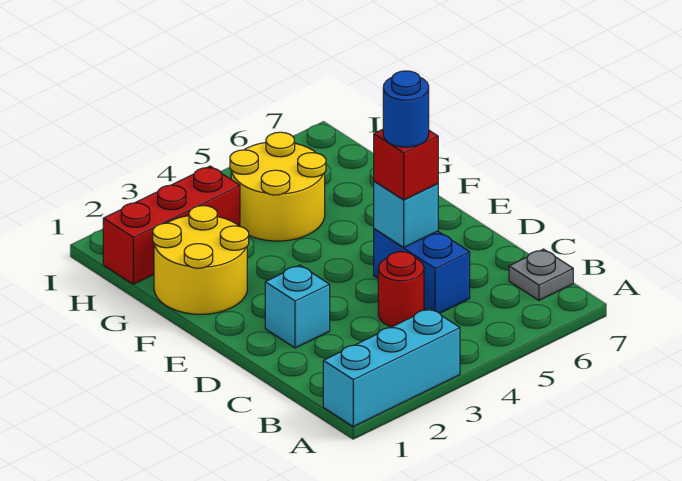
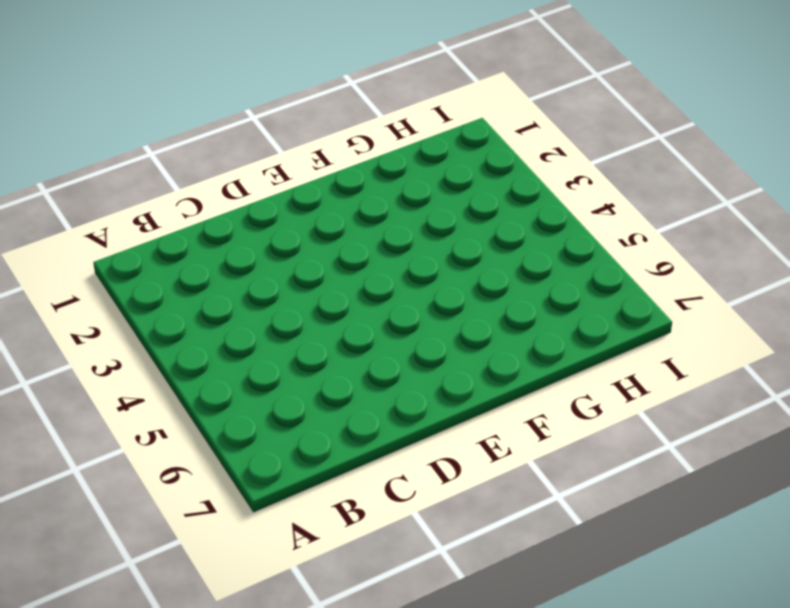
none -> cyan 1x3 brick [323,309,460,427]
none -> grey 1x1 plate [509,249,573,300]

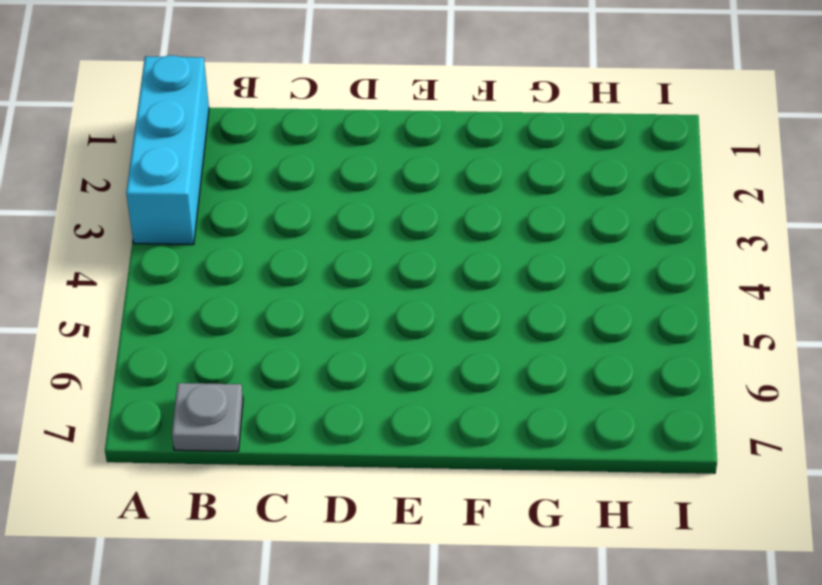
none -> red 1x1 round brick [378,252,424,327]
none -> blue 1x2 brick [374,229,470,313]

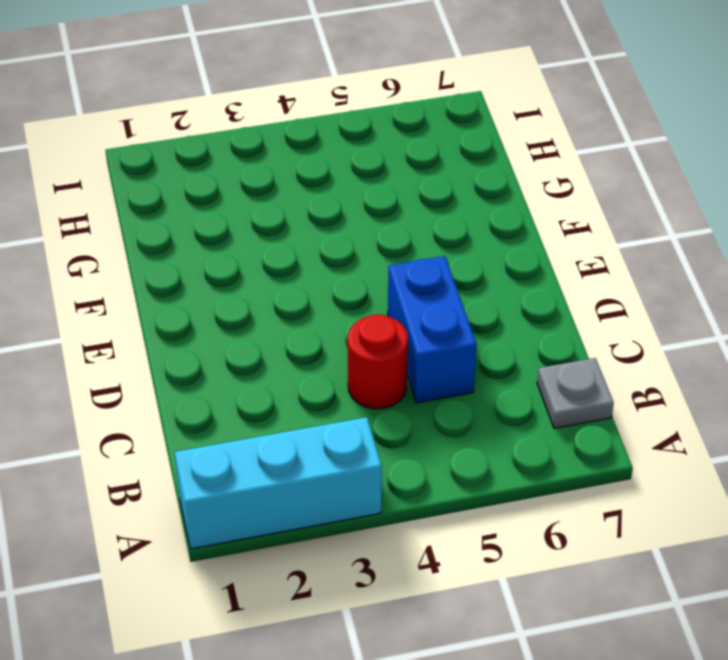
none -> cyan 1x1 brick [265,265,330,348]
none -> yellow 2x2 round brick [153,206,249,314]

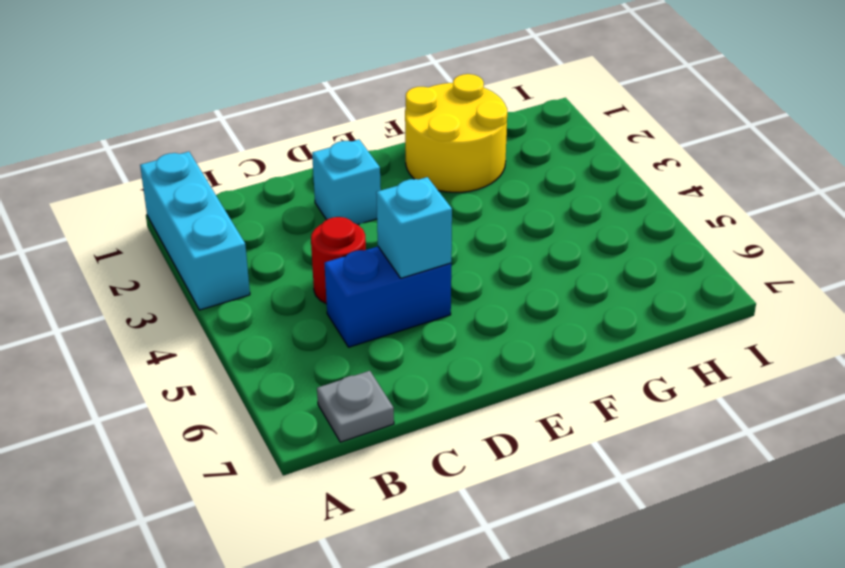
none -> yellow 2x2 round brick [230,132,326,241]
none -> red 1x3 brick [103,166,240,284]

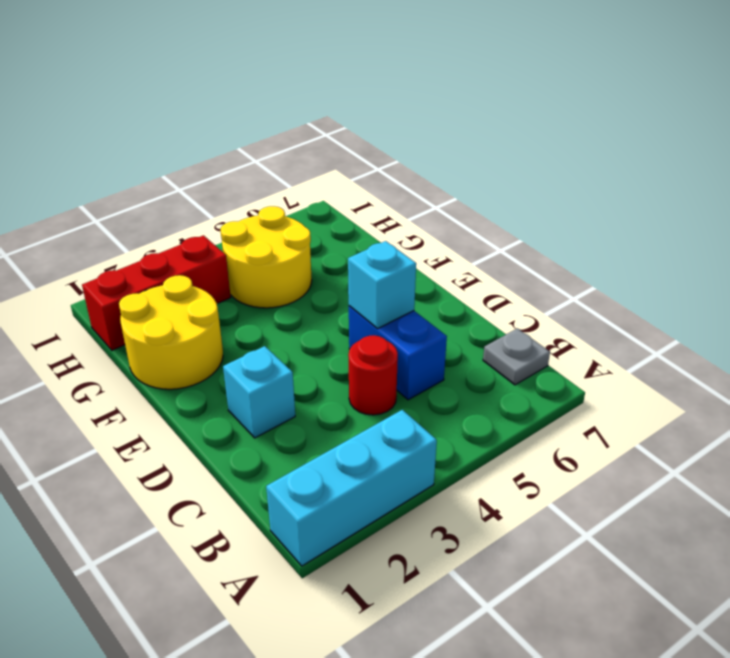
none -> red 1x1 brick [374,129,438,200]
none -> blue 1x1 round brick [383,71,429,147]

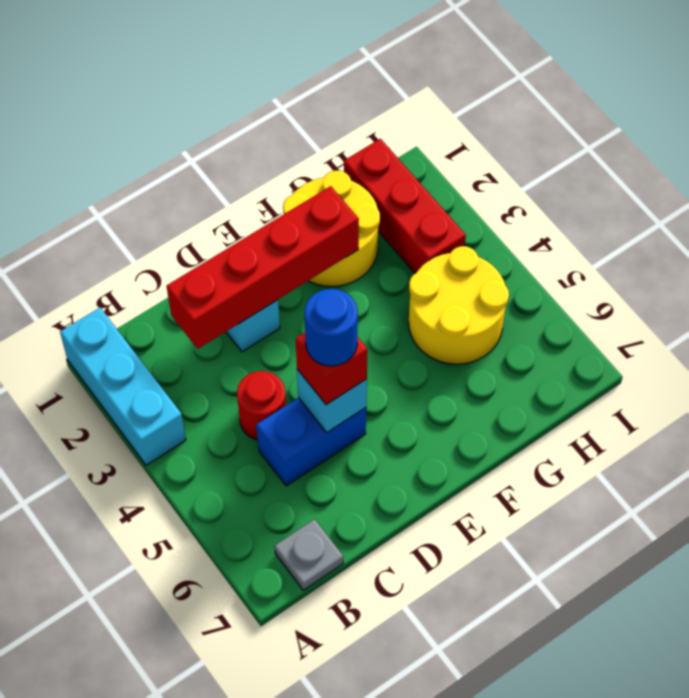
red 1x4 brick [167,186,359,349] -> none

